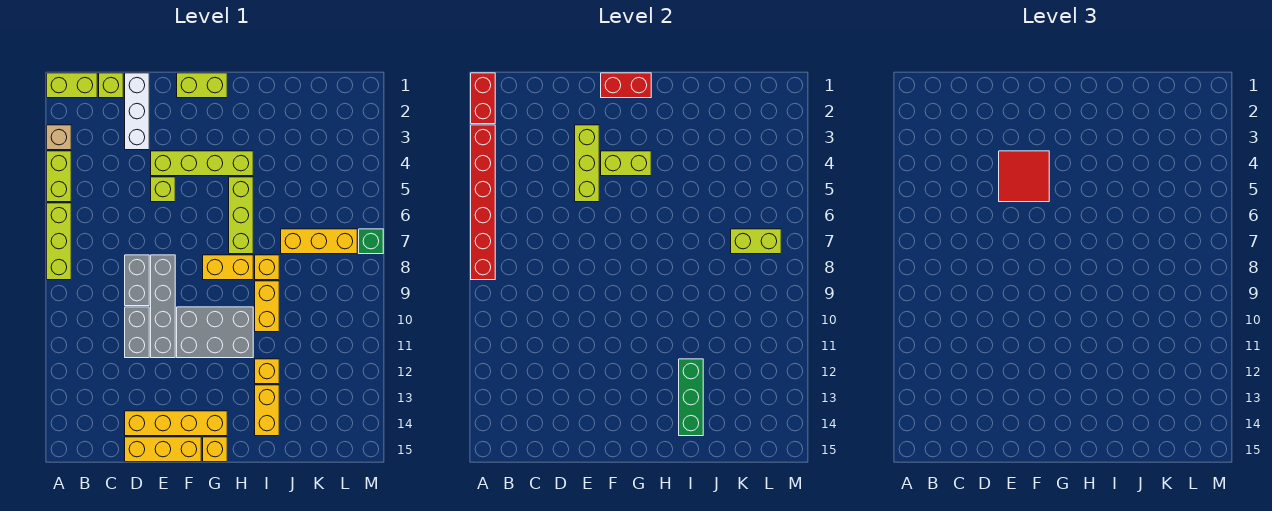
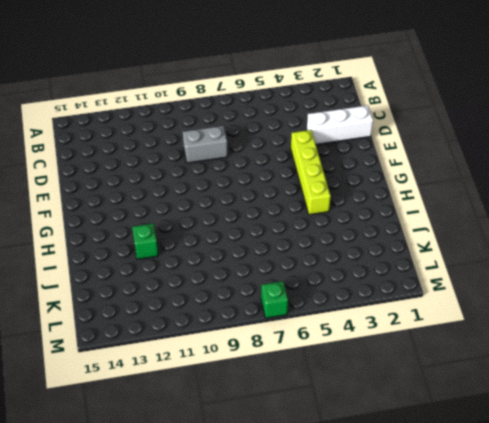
green 1x1 brick [132,224,158,259] -> yellow 1x1 brick [255,359,279,384]
none -> lime 1x2 brick [47,73,97,98]
none -> tan 1x1 brick [47,125,71,150]
none -> lime 1x2 brick [47,151,71,202]
none -> lime 1x3 brick [47,203,71,280]

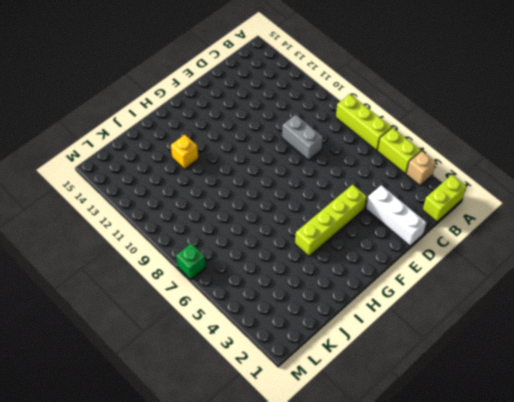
none -> lime 1x1 brick [99,73,123,98]
none -> grey 1x2 brick [125,307,149,358]
none -> yellow 1x4 brick [125,411,227,436]
none -> yellow 1x3 brick [125,437,201,462]

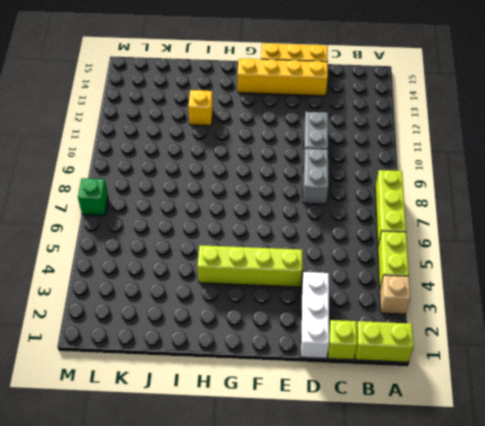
none -> lime 1x1 brick [151,177,175,202]
none -> grey 1x4 brick [151,255,175,358]
none -> lime 1x2 brick [177,73,227,98]
none -> grey 2x3 brick [177,307,253,358]

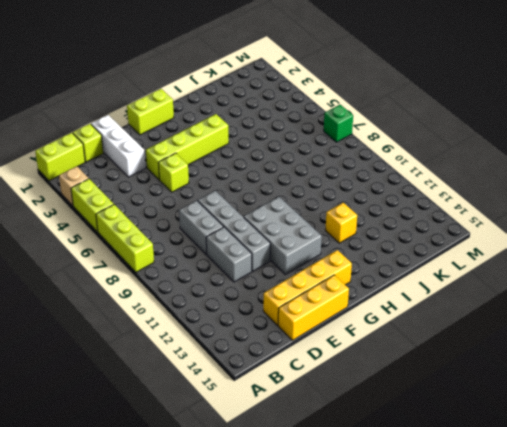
grey 2x3 brick [244,197,322,275] -> grey 2x3 brick turned to [177,307,253,358]
none -> yellow 1x2 brick [203,255,253,280]
none -> yellow 1x1 brick [203,437,227,462]
none -> lime 1x3 brick [229,177,253,254]
none -> yellow 1x1 brick [255,255,279,280]

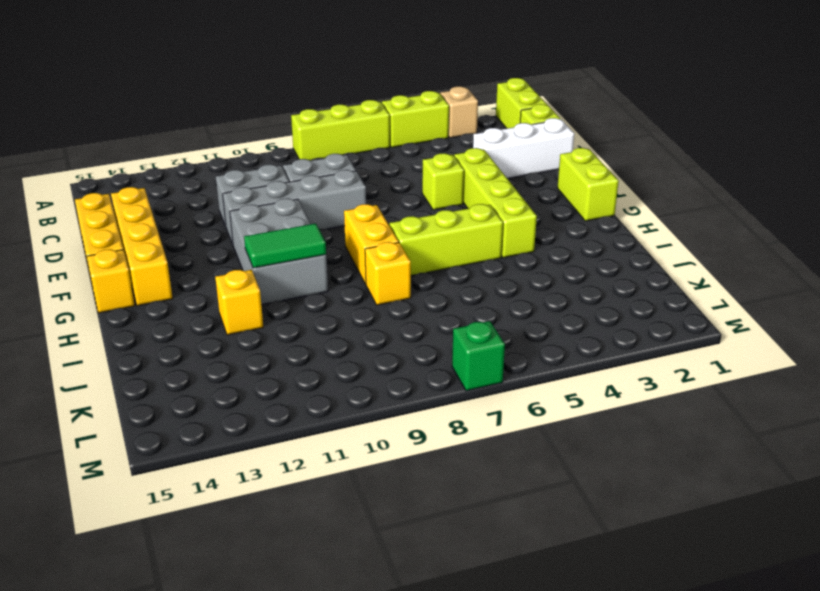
green 1x2 tile [244,224,326,268] -> none
none -> yellow 1x2 brick [255,281,279,332]
none -> yellow 1x2 brick [255,385,279,436]
none -> yellow 1x3 brick [281,229,357,254]
none -> red 1x2 brick [471,73,495,124]

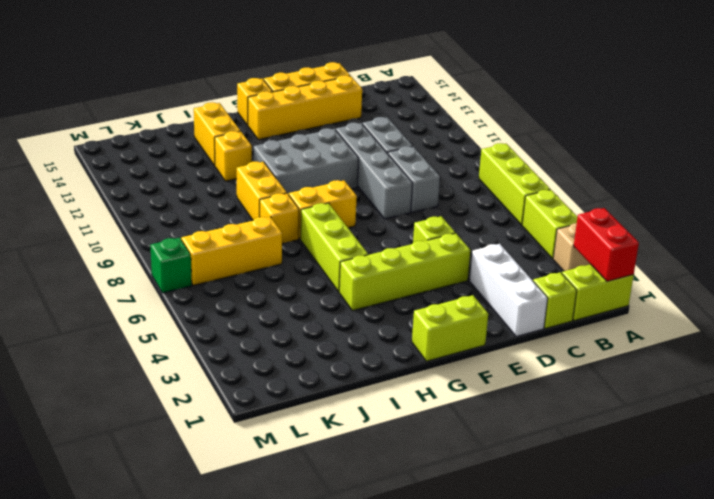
none -> red 1x6 brick [471,125,495,280]
none -> lime 1x3 brick [575,125,599,202]
none -> red 1x2 brick [601,73,651,98]
none -> lime 1x2 brick [601,151,651,176]

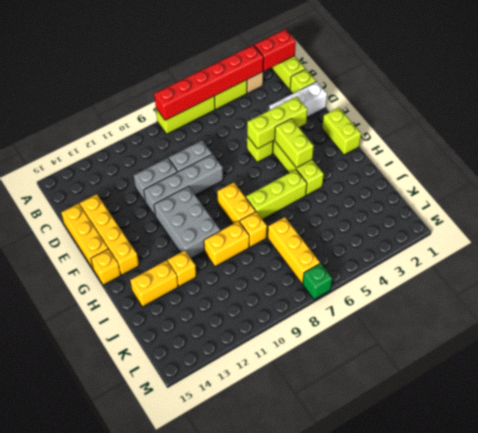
none -> red 1x2 brick [601,73,651,98]
none -> green 1x3 brick [679,359,703,436]
none -> lime 1x2 brick [731,229,781,254]
none -> red 2x2 tile [999,151,1049,202]

